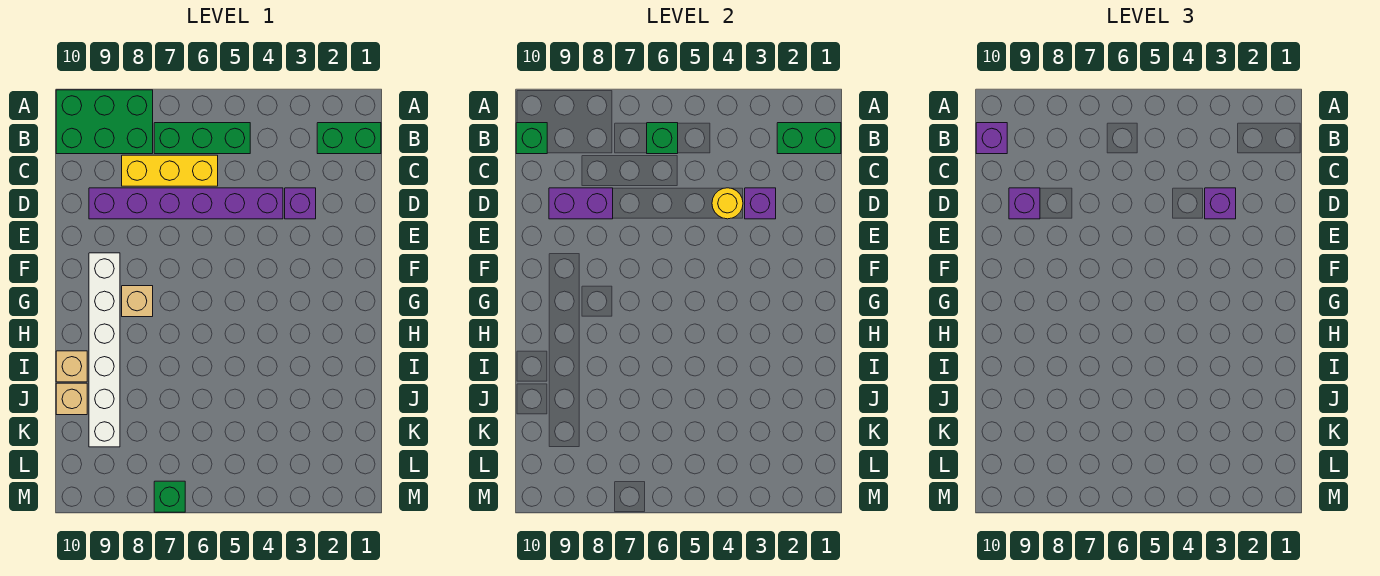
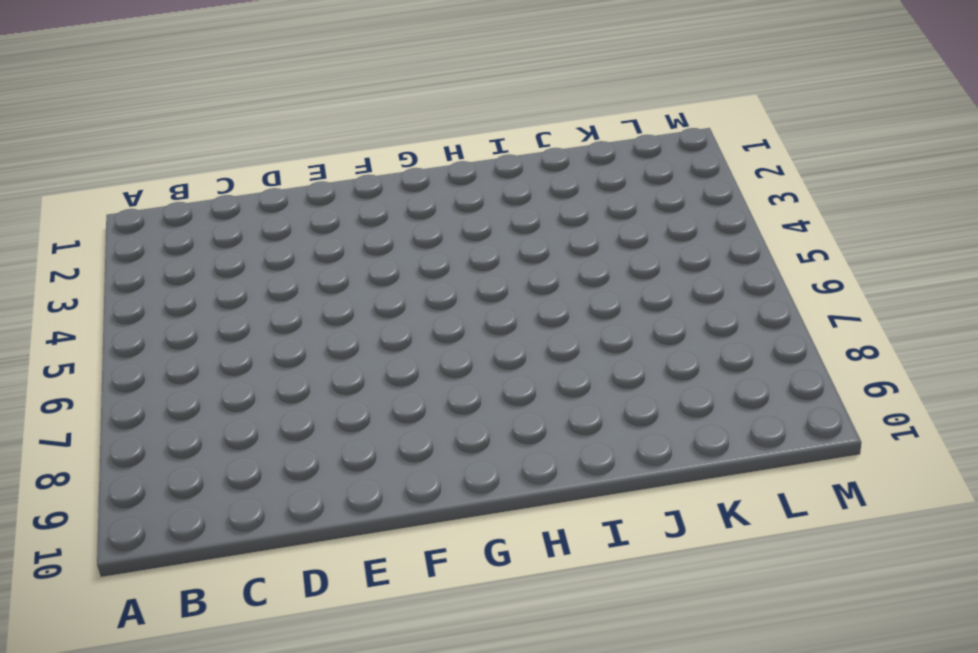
none -> green 2x3 brick [56,90,153,154]
none -> green 1x2 brick [317,123,381,154]
none -> green 1x3 brick [154,123,250,154]

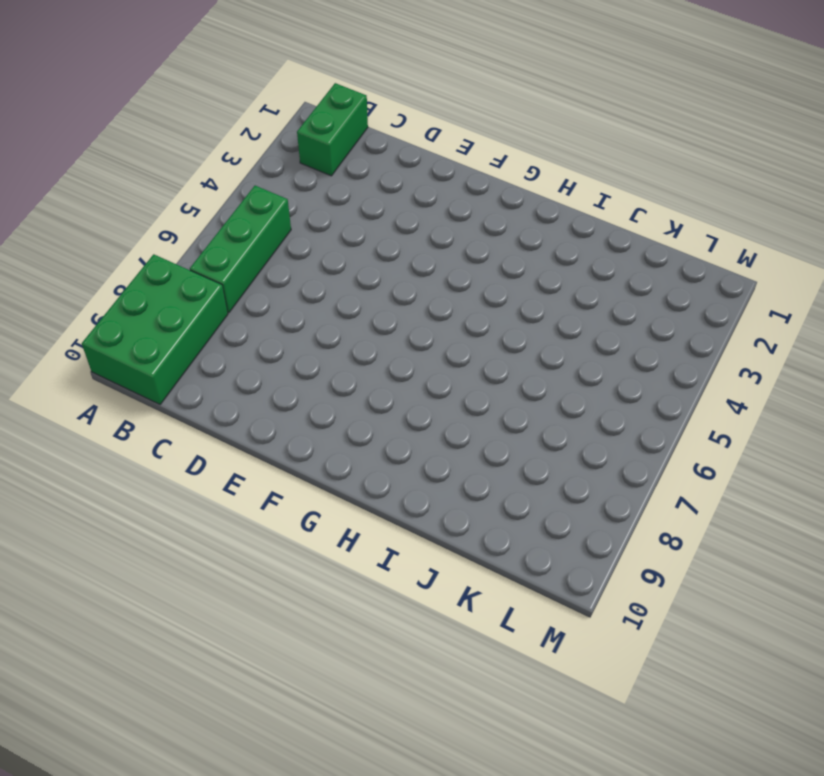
none -> yellow 1x3 brick [122,155,218,186]
none -> purple 1x1 brick [285,188,316,219]
none -> purple 1x6 brick [89,188,283,219]

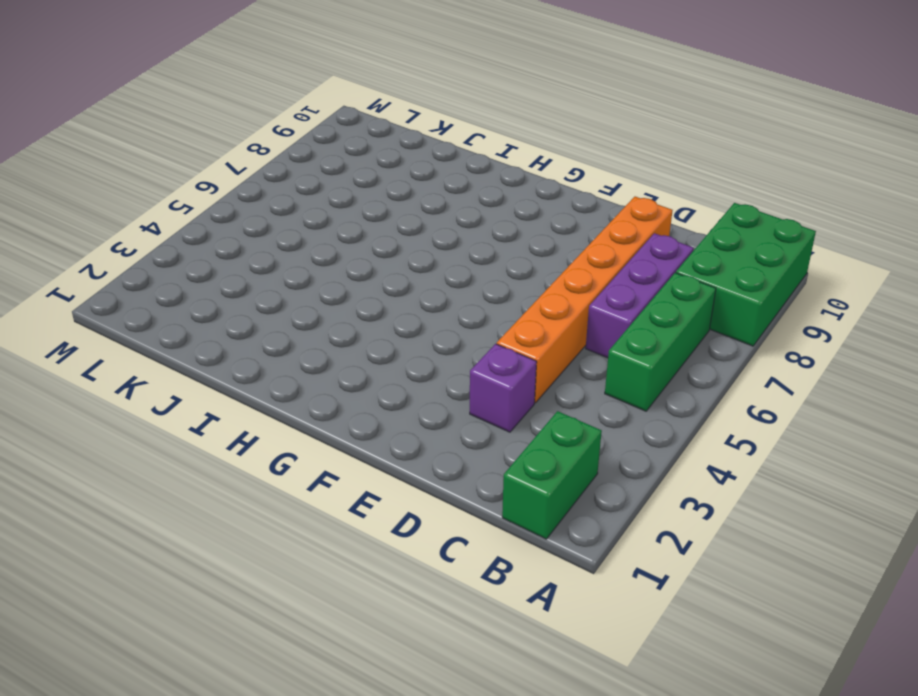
purple 1x3 brick [586,233,693,358] -> yellow 1x3 brick [122,155,218,186]
orange 1x6 brick [497,197,673,403] -> purple 1x6 brick [89,188,283,219]
none -> white 1x6 brick [89,253,120,447]
none -> tan 1x1 brick [122,286,153,317]
none -> tan 1x1 brick [56,351,87,382]

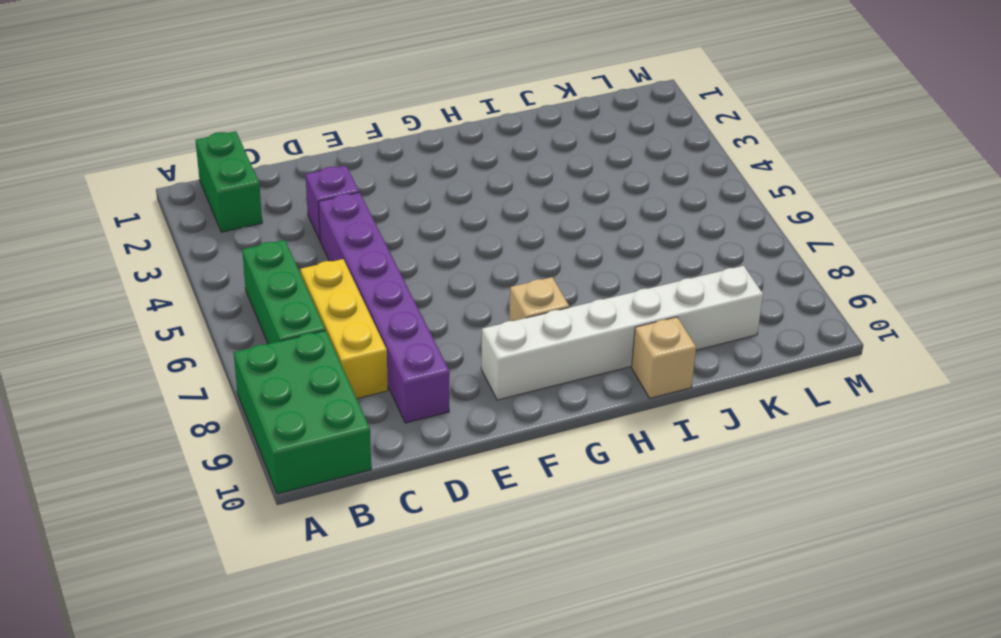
none -> tan 1x1 brick [56,383,87,415]
none -> green 1x1 brick [154,481,185,512]
none -> green 1x2 brick [777,123,841,154]

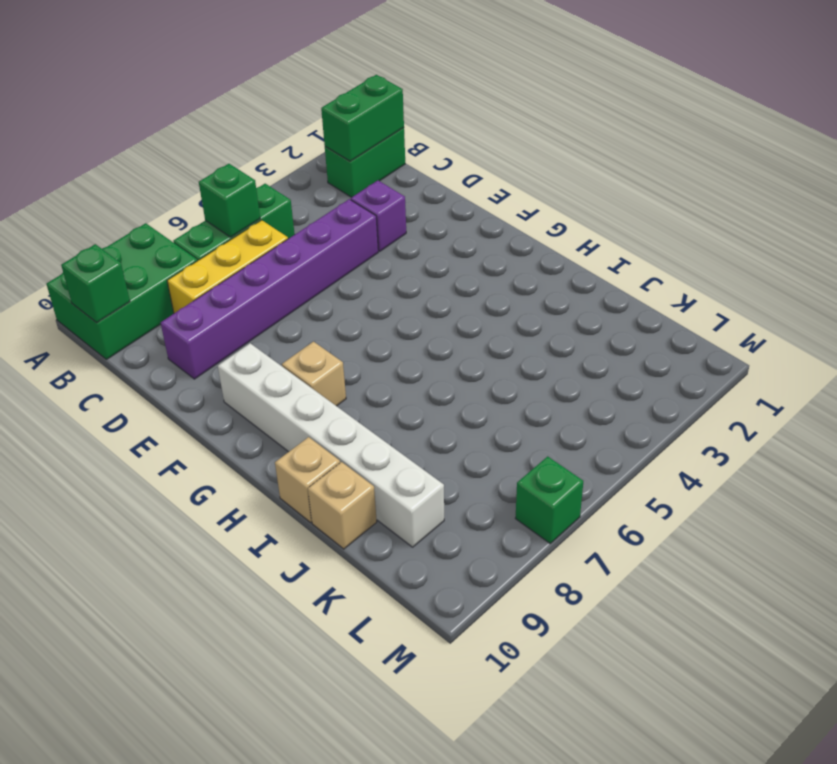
none -> purple 1x1 brick [745,188,776,219]
none -> yellow 1x1 round brick [712,188,743,219]
none -> purple 1x2 brick [549,188,613,219]

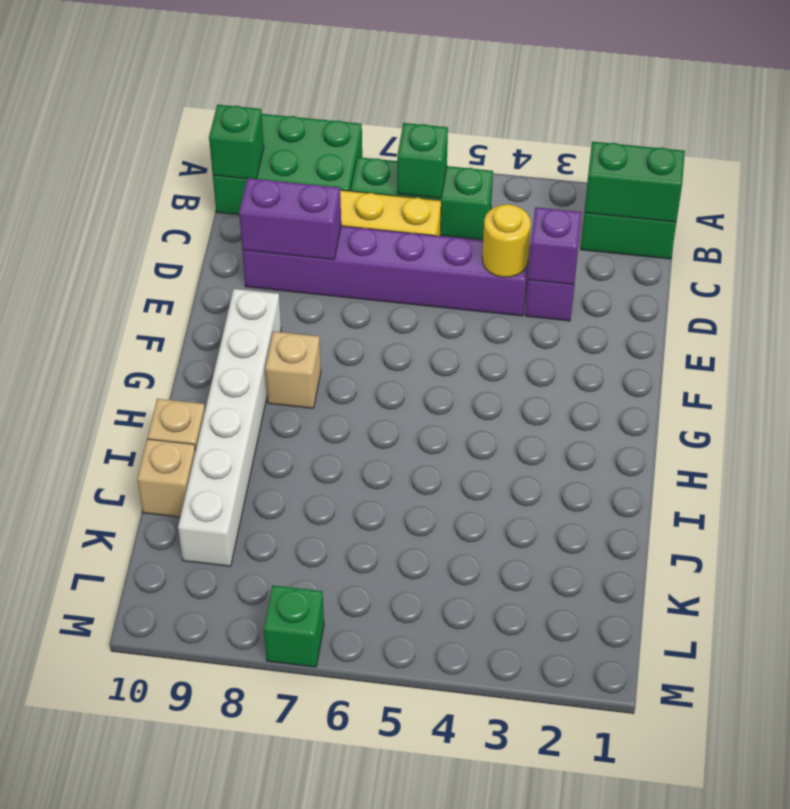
none -> purple 1x1 brick [976,123,1007,154]
none -> purple 1x1 brick [1205,188,1236,219]
none -> purple 1x1 brick [1009,188,1040,219]

